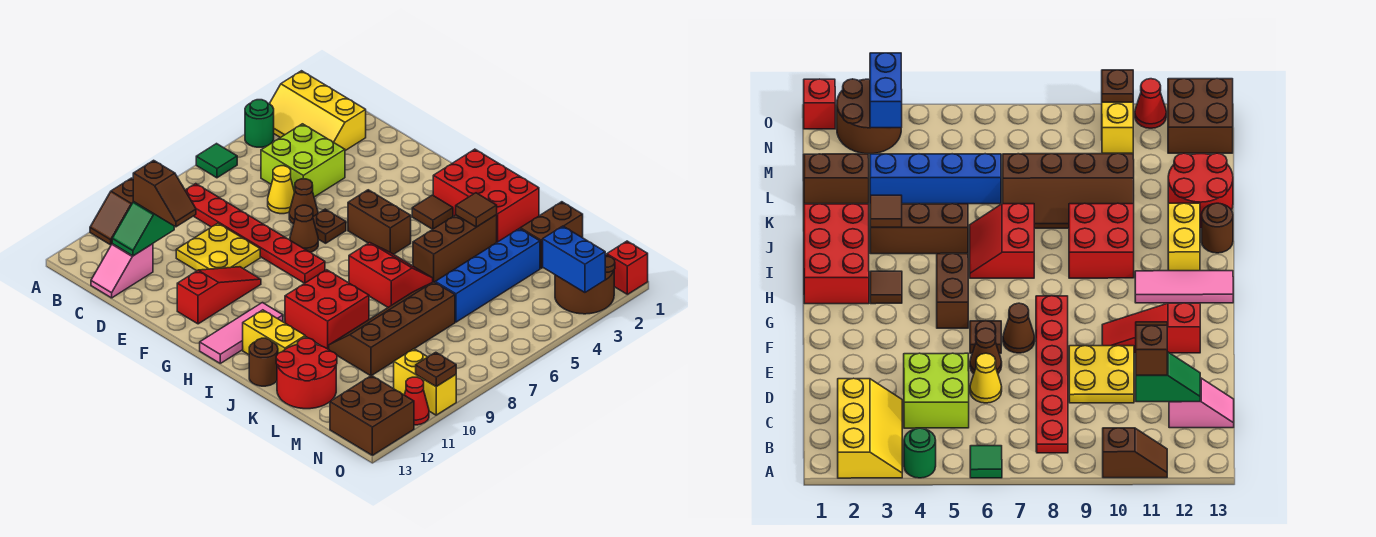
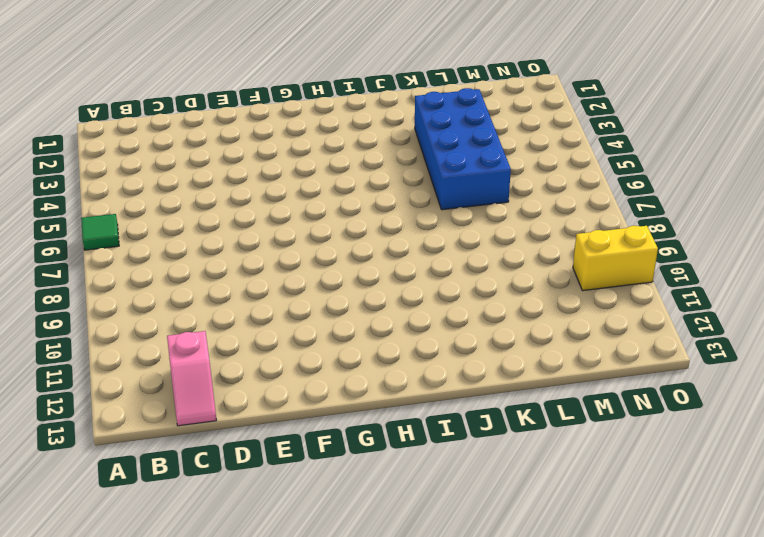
blue 2x4 brick [415,88,511,210] -> blue 1x4 brick [435,229,540,322]
none -> yellow 2x3 slope [270,71,366,151]
none -> green 1x1 round brick [245,100,274,147]
none -> brown 1x2 slope [90,178,134,245]
none -> red 1x6 plate [185,184,325,283]

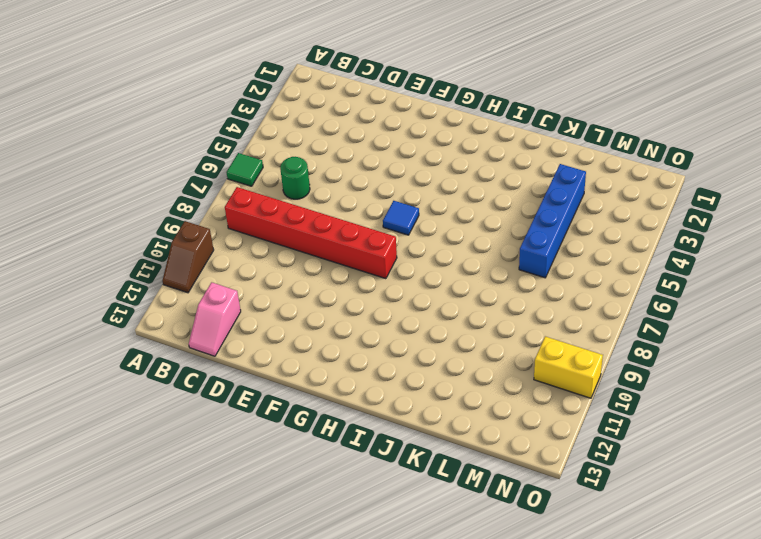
red 1x6 brick [225,187,397,279] -> red 1x6 plate [185,184,325,283]
green 1x1 round brick [280,157,310,199] -> green 1x1 round brick moved to [245,100,274,147]
blue 1x1 tile [383,201,419,235] -> none
none -> yellow 2x3 slope [270,71,366,151]
none -> lime 2x2 brick [261,124,345,197]
none -> yellow 1x1 cone [268,166,295,214]
none -> yellow 2x2 plate [176,223,260,271]

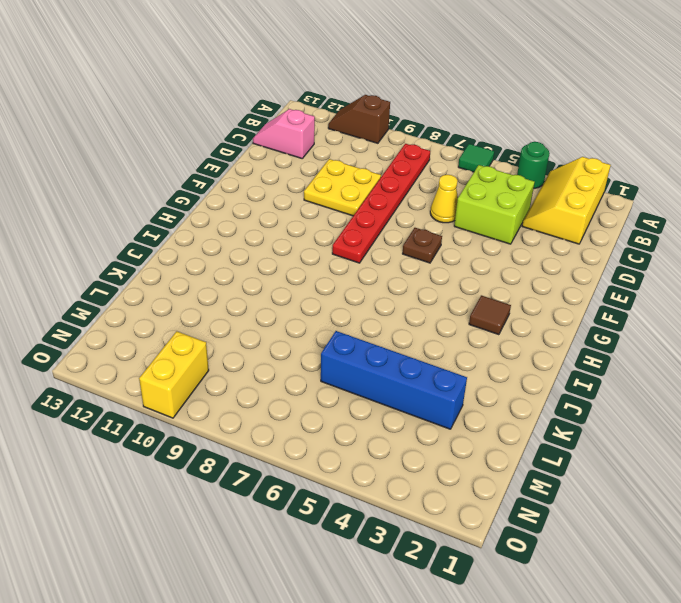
none -> brown 1x1 cone [289,179,318,224]
none -> brown 1x1 cone [290,205,318,252]
none -> red 1x3 slope [177,267,261,324]
none -> brown 1x2 brick [348,190,411,254]

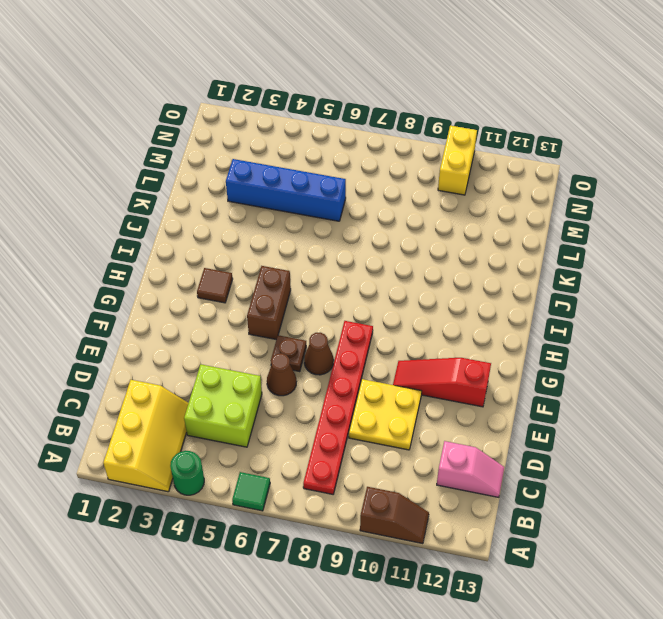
none -> yellow 1x1 cone [268,166,295,214]
none -> red 2x3 brick [433,149,539,242]
none -> pink 1x3 tile [200,303,283,363]
none -> red 2x2 slope [349,243,433,307]

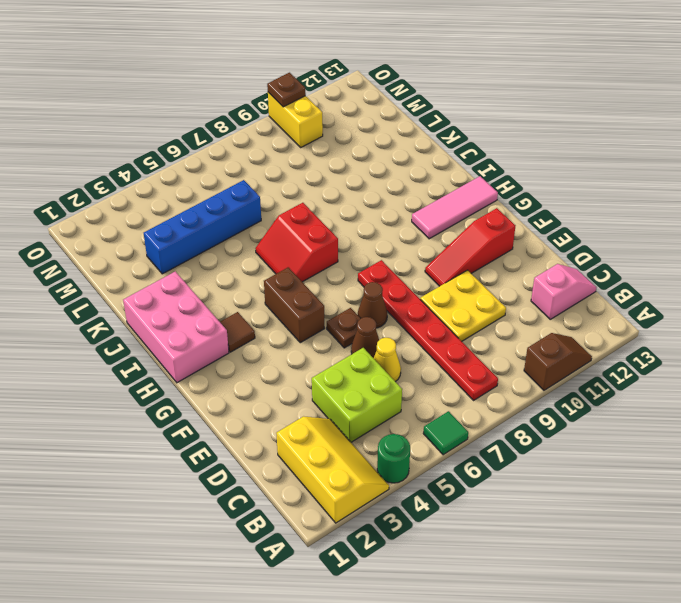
pink 2x3 brick [123,271,229,383] -> red 2x3 brick [433,149,539,242]
none -> red 2x2 brick [285,270,369,349]
none -> yellow 1x2 brick [243,310,305,355]
none -> brown 1x3 brick [413,215,497,282]
none -> brown 1x1 round brick [249,338,278,386]

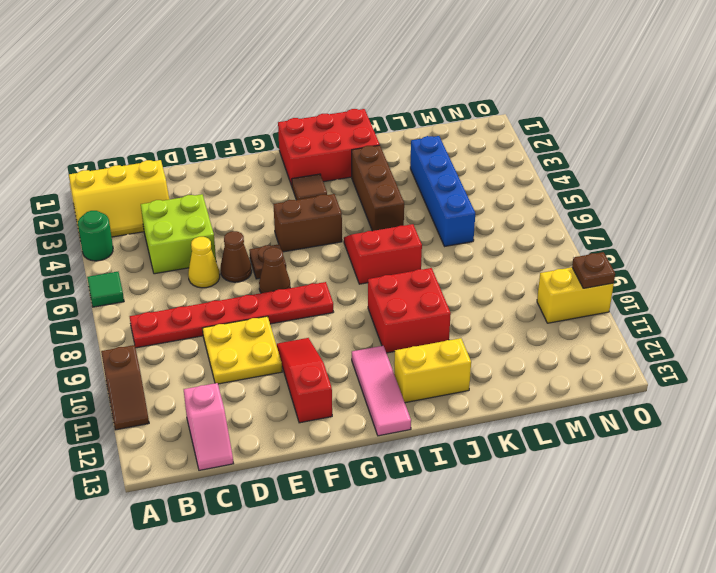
none -> brown 1x1 round brick [249,338,278,386]
none -> brown 2x4 slope [329,282,455,376]
none -> red 2x2 round brick [276,338,337,409]
none -> brown 1x2 brick [520,202,583,268]

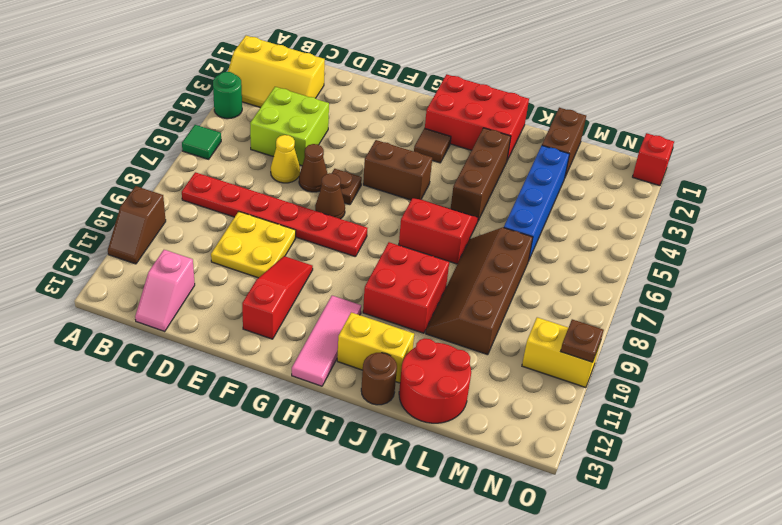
none -> brown 2x2 round brick [555,254,615,314]
none -> brown 2x2 brick [330,375,414,455]
none -> red 1x1 cone [405,377,429,425]
none -> green 1x2 slope [112,202,174,256]

